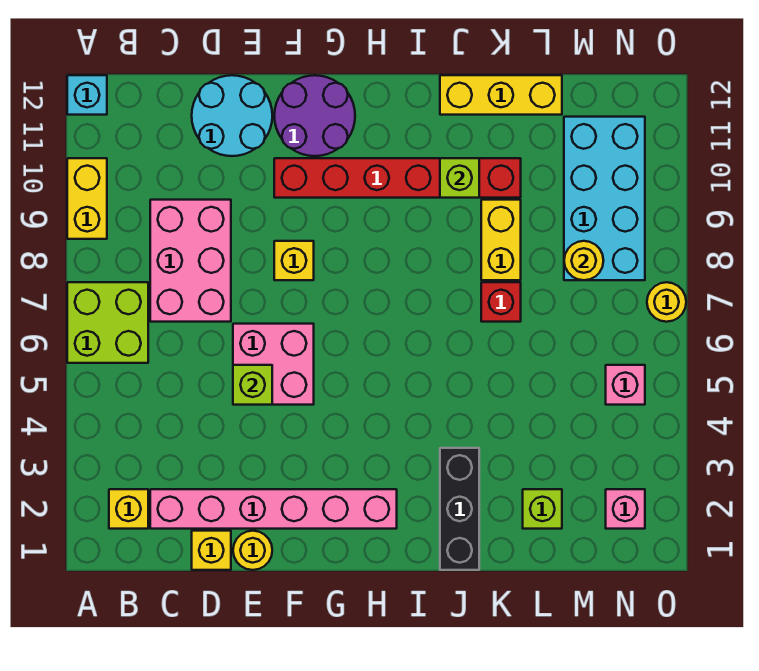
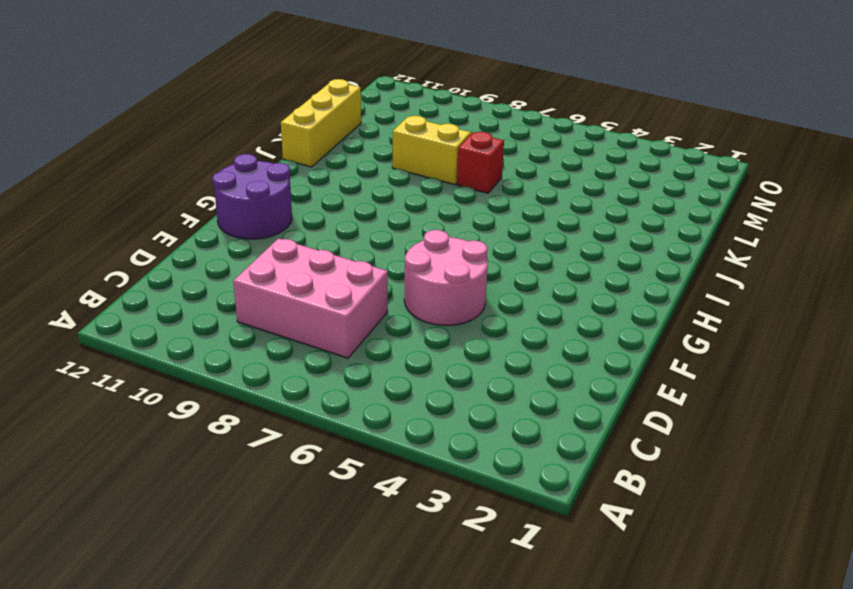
pink 2x2 round brick [404,230,488,325] -> pink 2x2 brick [233,324,314,405]
none -> lime 2x2 brick [67,282,148,363]
none -> yellow 1x2 brick [67,158,107,239]
none -> cyan 1x1 brick [67,75,107,115]

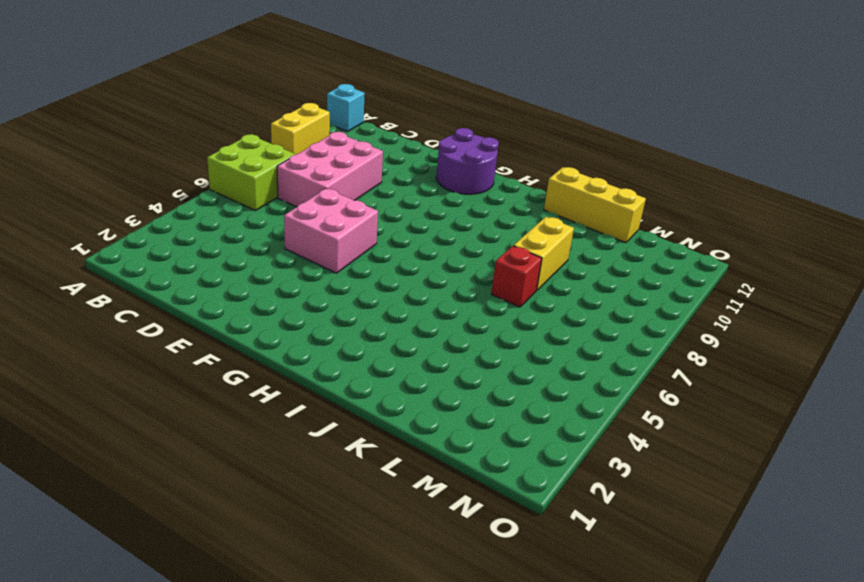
none -> yellow 1x1 brick [109,489,148,529]
none -> pink 1x6 brick [150,489,397,529]
none -> yellow 1x1 brick [192,531,231,570]

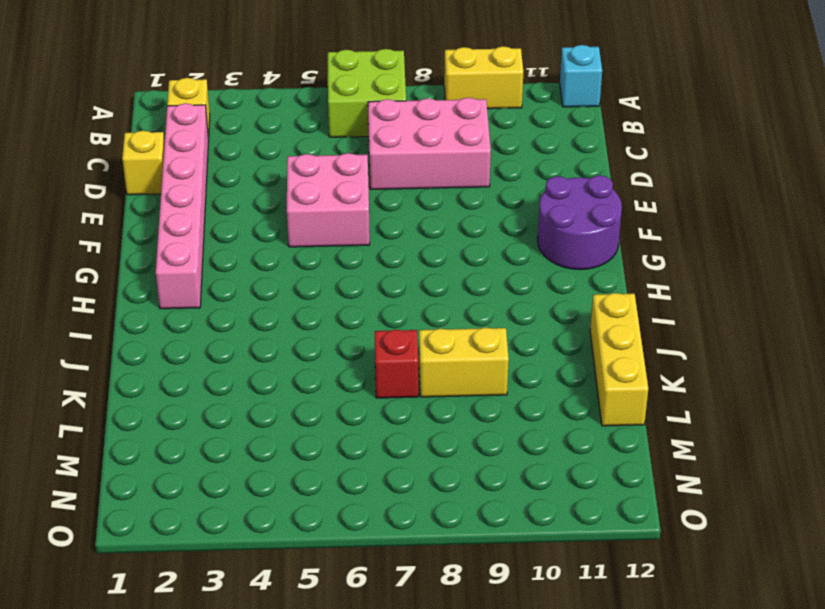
none -> cyan 2x2 round brick [192,75,272,156]
none -> yellow 1x1 round brick [233,531,272,570]
none -> yellow 1x1 brick [274,241,314,280]

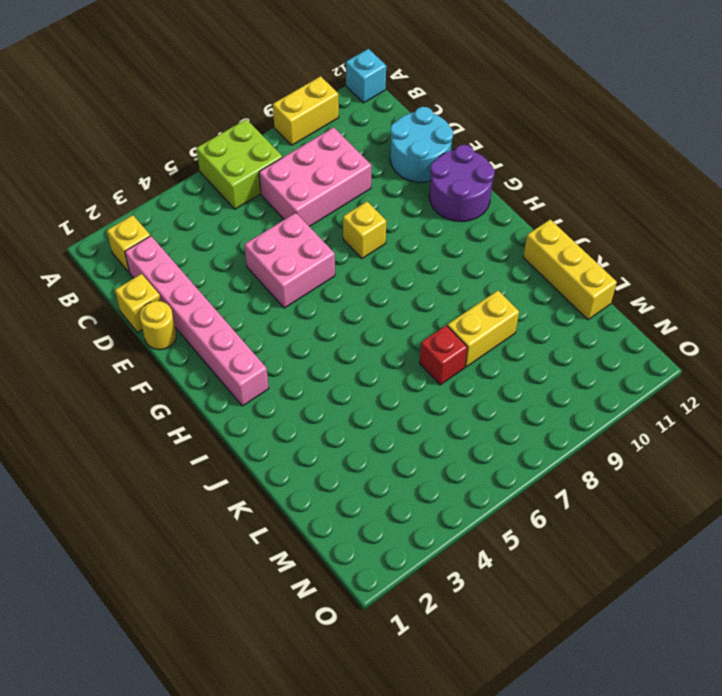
none -> red 1x6 brick [274,158,521,198]
none -> black 1x3 brick [440,448,479,570]
none -> lime 1x1 brick [523,489,562,529]

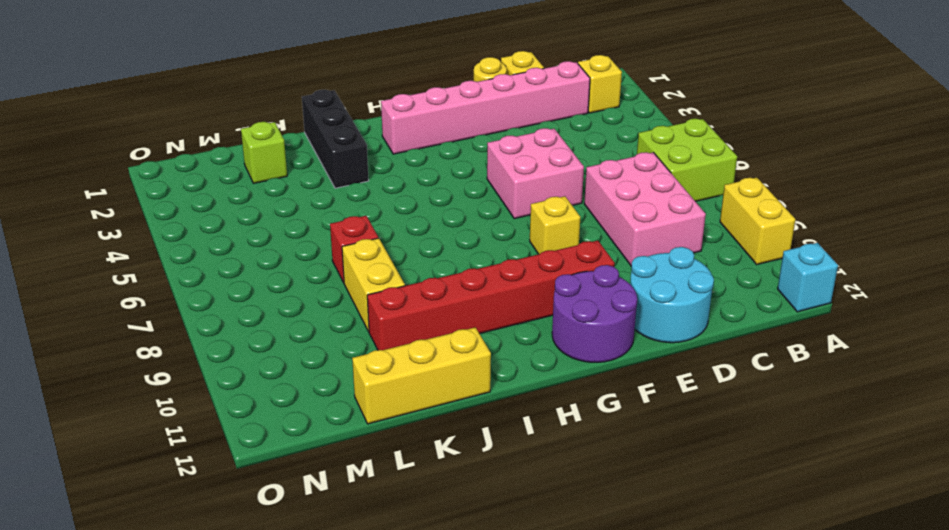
none -> cyan 2x4 brick [564,117,645,280]
none -> pink 1x1 brick [606,489,645,529]
none -> pink 1x1 brick [606,365,645,405]

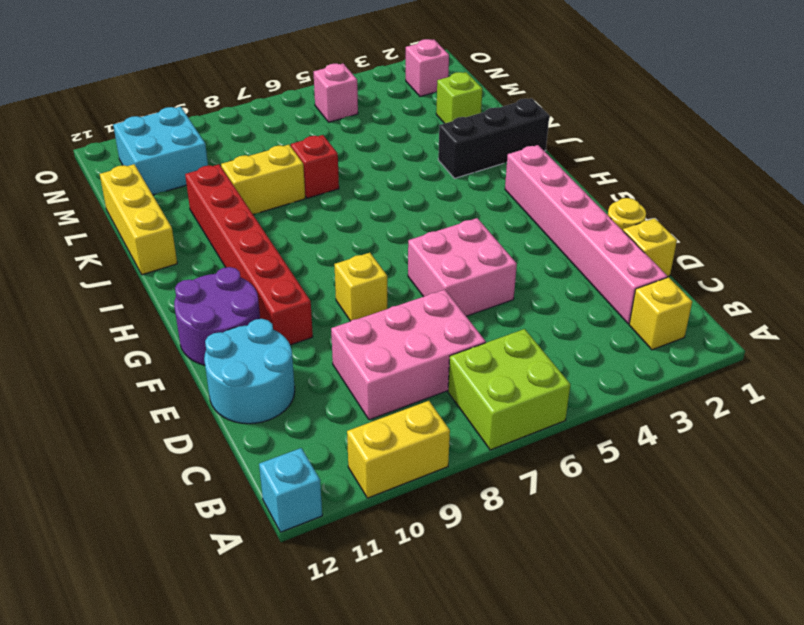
cyan 2x2 brick [113,107,208,195] -> cyan 2x4 brick [564,117,645,280]
none -> yellow 1x1 round brick [647,282,686,322]
none -> lime 1x1 brick [233,365,272,405]
none -> lime 1x1 brick [440,158,479,198]

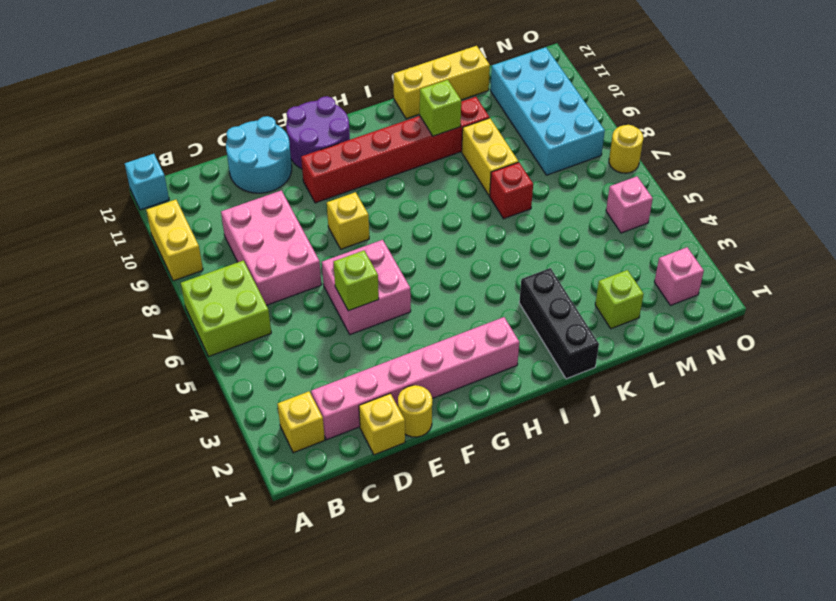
none -> yellow 1x1 round brick [564,241,604,280]

